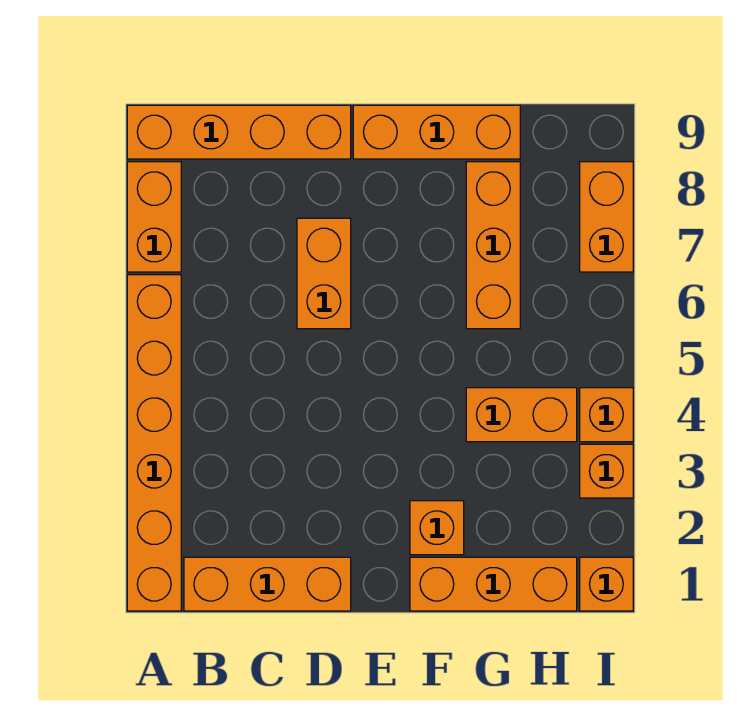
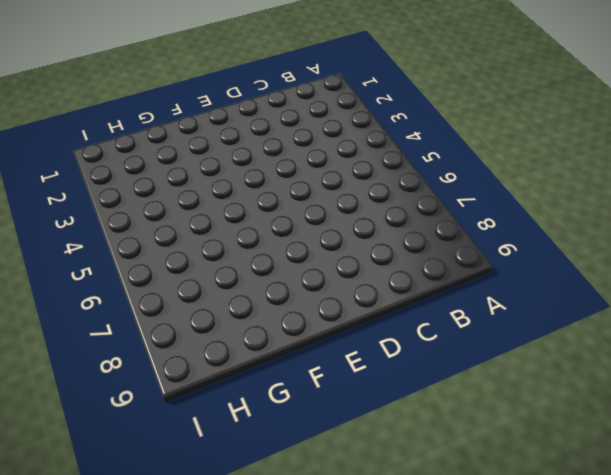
none -> orange 1x6 brick [127,275,181,611]
none -> orange 1x2 brick [127,162,181,272]
none -> orange 1x4 brick [127,105,351,159]

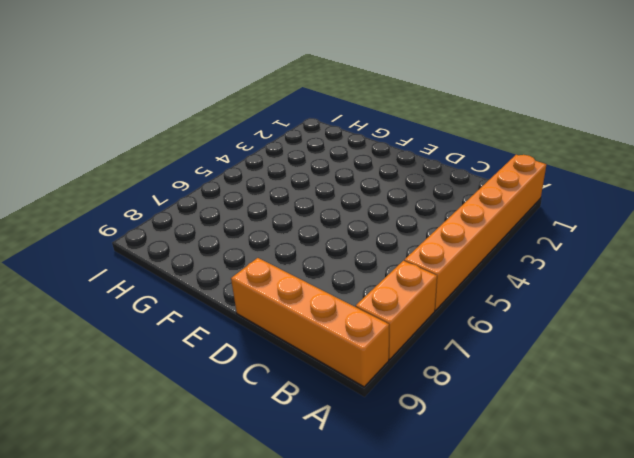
none -> orange 1x3 brick [184,557,351,611]
none -> orange 1x2 brick [297,218,351,329]
none -> orange 1x3 brick [353,105,520,159]

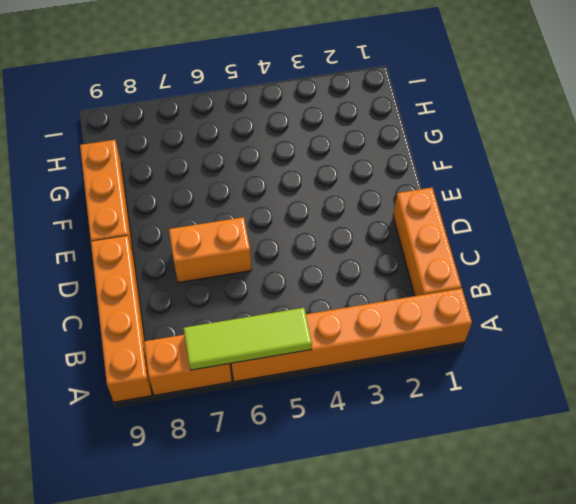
lime 1x3 tile [184,308,312,370] -> none
none -> orange 1x3 brick [410,557,577,611]
none -> orange 1x1 brick [410,501,464,555]
none -> orange 1x2 brick [466,388,577,442]

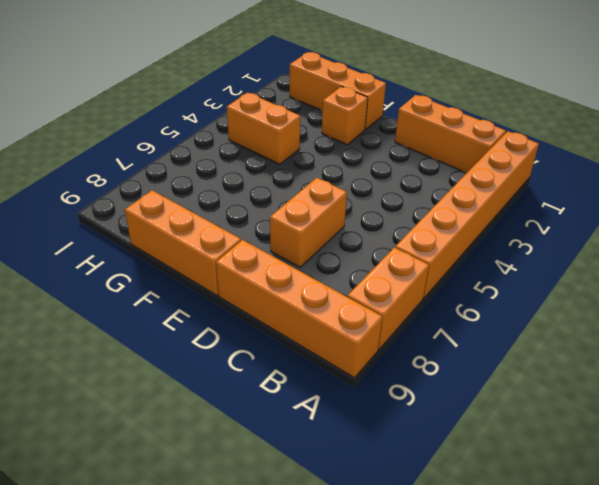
none -> orange 1x3 brick [466,162,520,329]
none -> orange 1x1 brick [580,557,633,611]
none -> orange 1x1 brick [580,444,633,498]

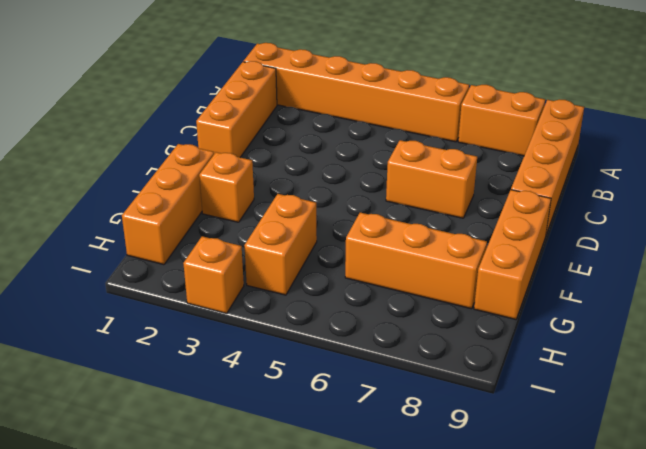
none -> orange 1x1 brick [580,557,633,611]
none -> orange 1x1 brick [580,388,633,442]
none -> orange 1x2 brick [580,162,633,272]

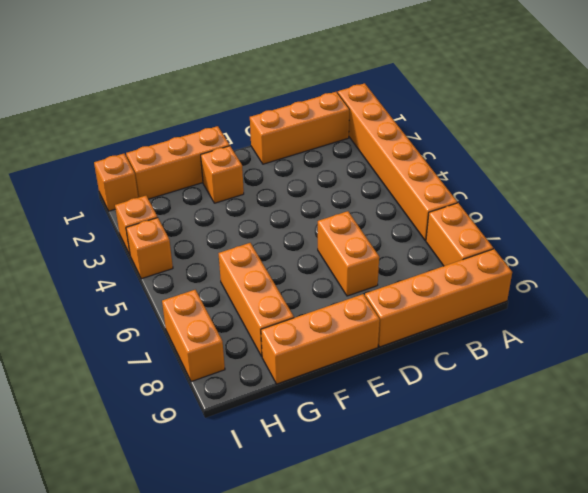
none -> orange 1x2 brick [466,388,577,442]

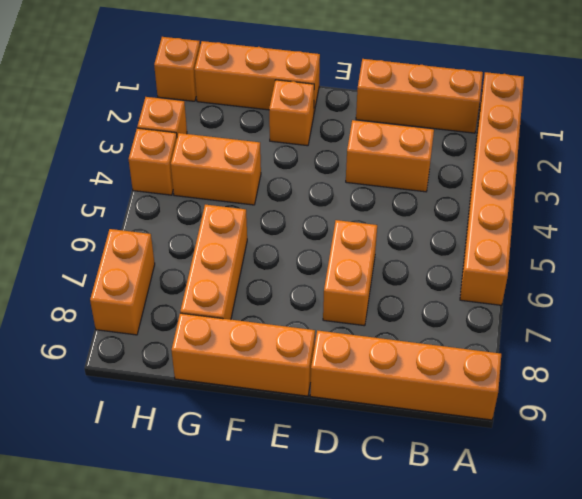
orange 1x2 brick [346,120,434,192] -> orange 1x2 brick turned to [127,162,181,272]

